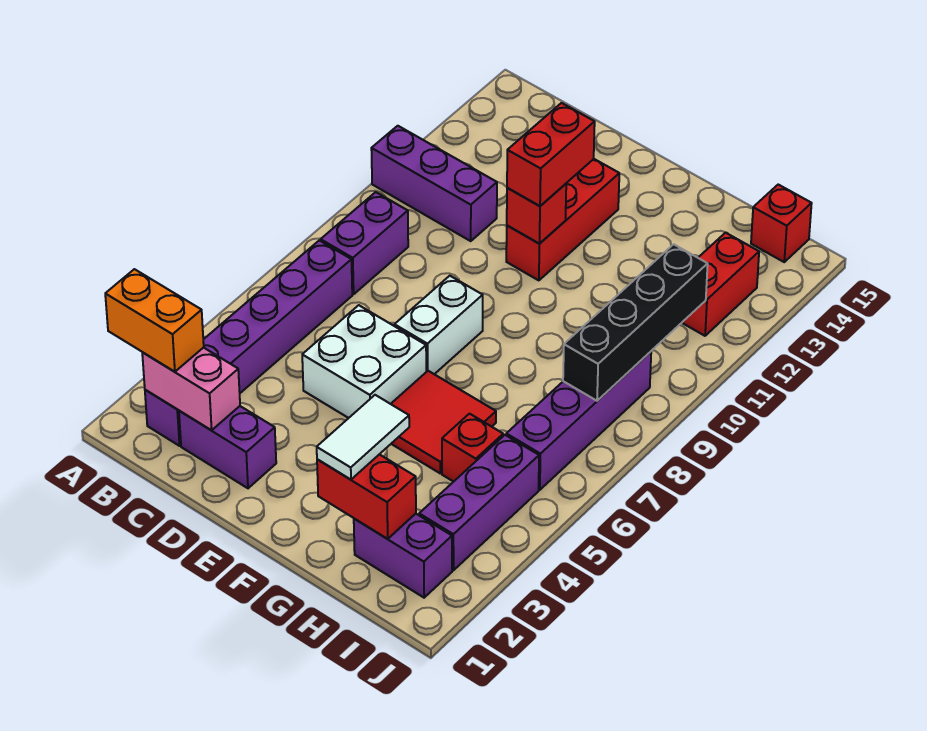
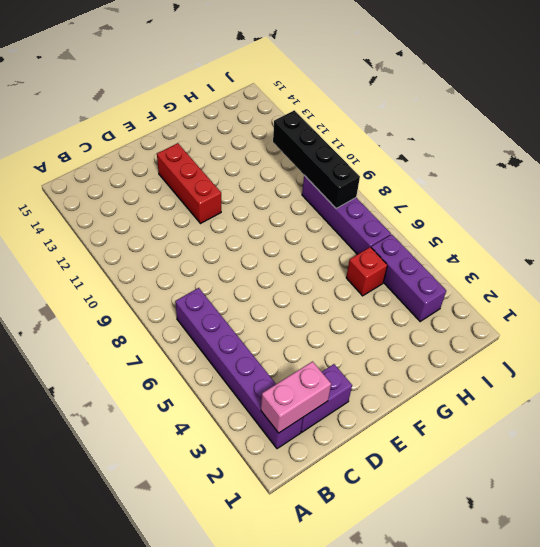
none -> purple 1x3 brick [371,126,497,241]
none -> purple 1x2 brick [321,192,408,294]
none -> white 2x2 brick [302,305,426,418]

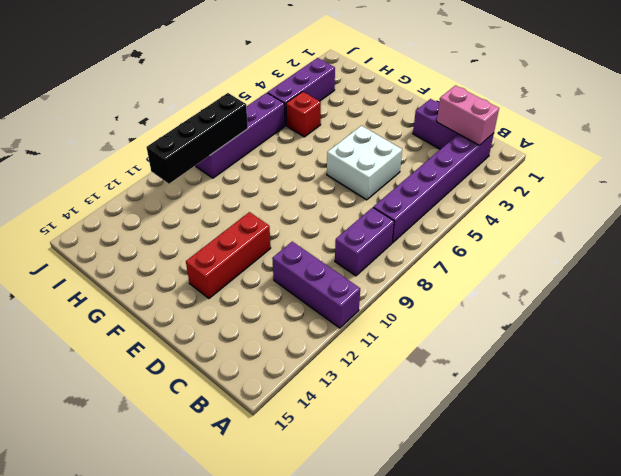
none -> white 1x2 brick [394,276,483,374]
none -> red 2x2 tile [391,371,496,473]
none -> purple 1x2 brick [354,514,452,598]

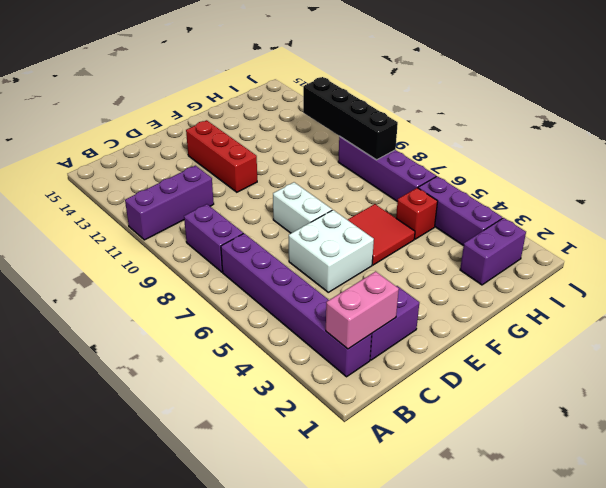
none -> red 1x2 brick [682,233,759,336]
none -> red 1x1 brick [751,185,812,262]
none -> red 1x1 brick [507,184,566,243]

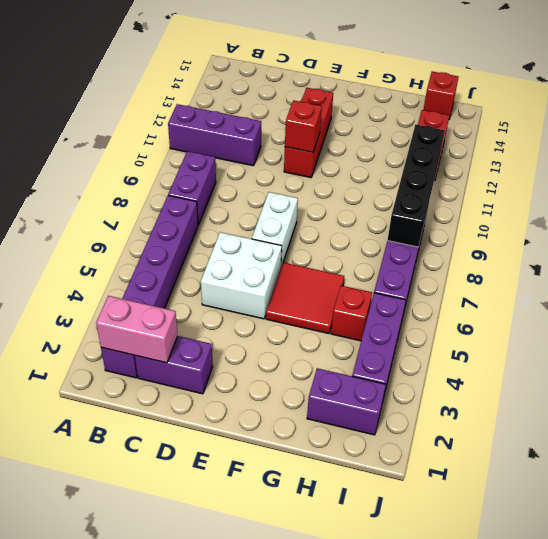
none -> red 1x2 brick [317,454,416,539]
none -> orange 1x2 brick [105,269,204,372]
none -> red 1x2 brick [507,103,595,206]

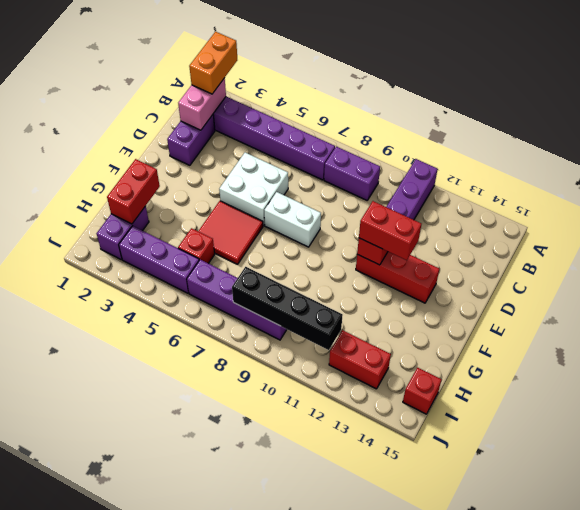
none -> white 1x2 tile [317,395,409,480]

